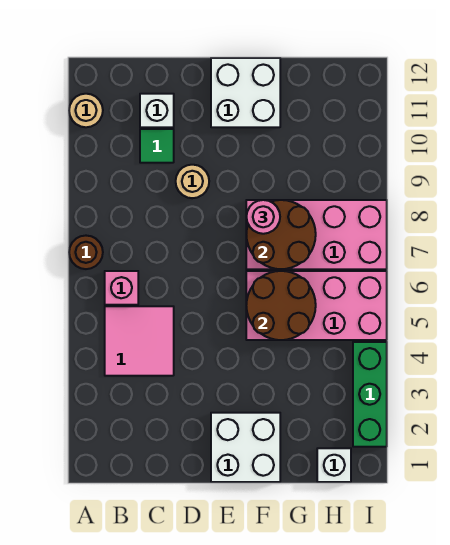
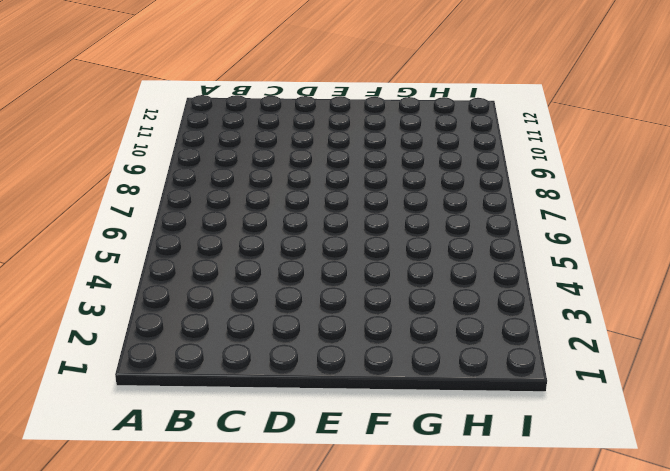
none -> brown 1x1 round brick [69,236,103,269]
none -> tan 1x1 round brick [69,94,103,127]
none -> pink 2x2 tile [105,306,174,376]

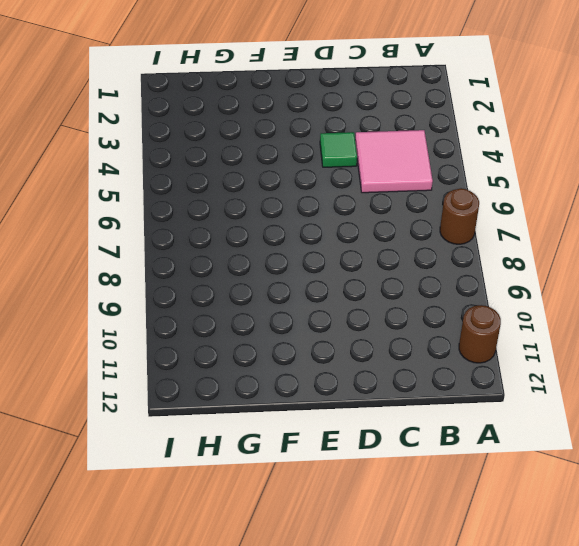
brown 1x1 round brick [459,305,501,363] -> tan 1x1 round brick [69,94,103,127]
green 1x1 tile [320,132,357,167] -> green 1x1 tile moved to [140,129,174,163]
none -> pink 1x1 brick [105,271,138,305]
none -> white 1x1 brick [140,94,174,127]
none -> tan 1x1 round brick [176,165,209,198]

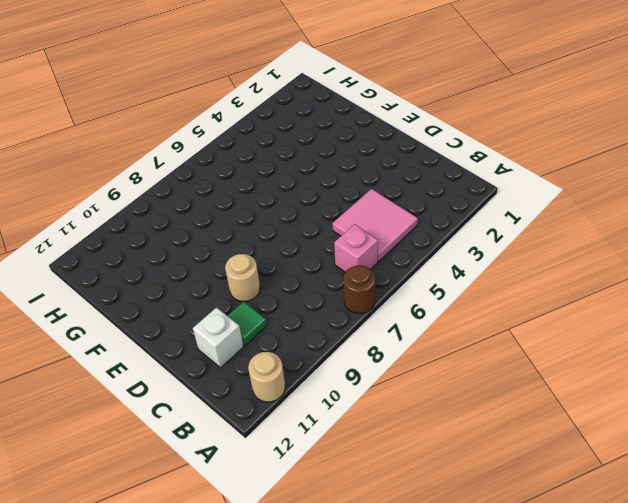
none -> white 2x2 brick [211,413,280,482]
none -> white 2x2 brick [211,58,280,127]
none -> pink 2x4 brick [246,271,387,340]

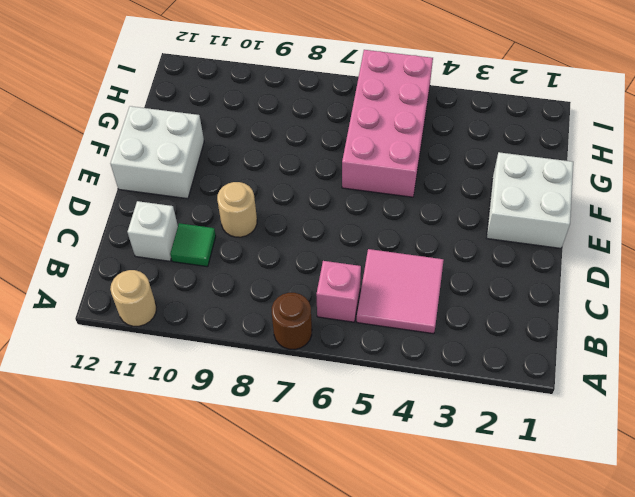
none -> pink 2x4 brick [246,200,387,269]
none -> white 1x1 brick [317,448,351,482]
none -> green 1x3 brick [353,342,387,447]

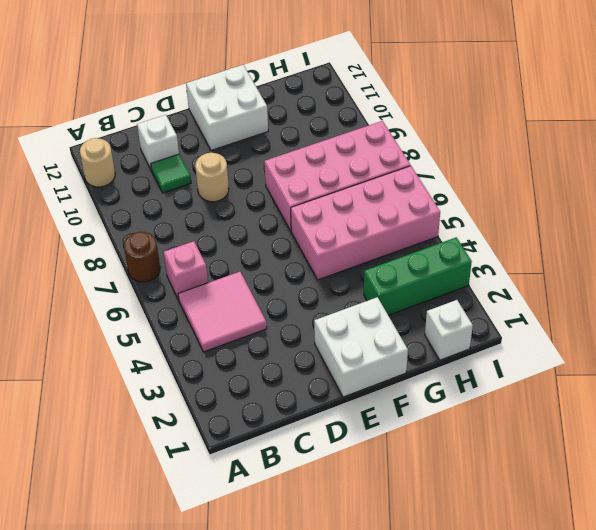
green 1x3 brick [364,237,472,315] -> green 1x3 brick turned to [353,342,387,447]
none -> brown 2x2 round brick [246,271,316,340]
none -> brown 2x2 round brick [246,200,316,269]
none -> pink 1x1 round brick [246,200,280,234]

